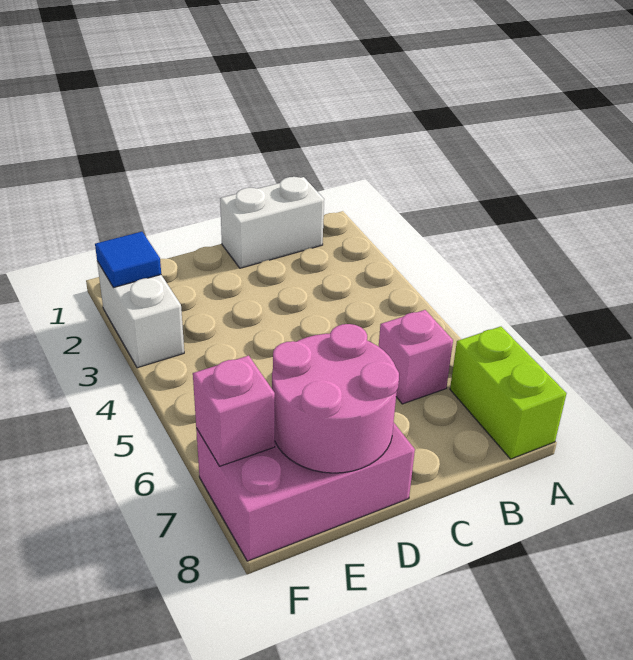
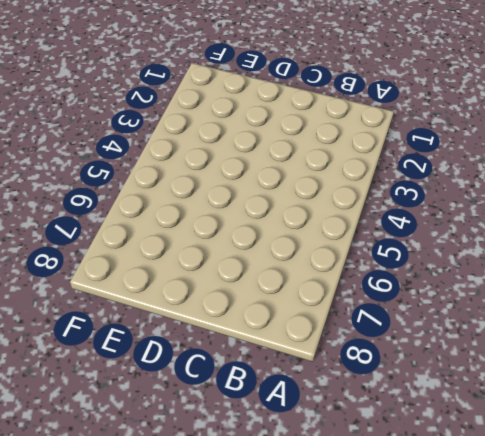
none -> lime 1x2 brick [450,326,566,459]
none -> white 1x2 brick [220,177,324,268]

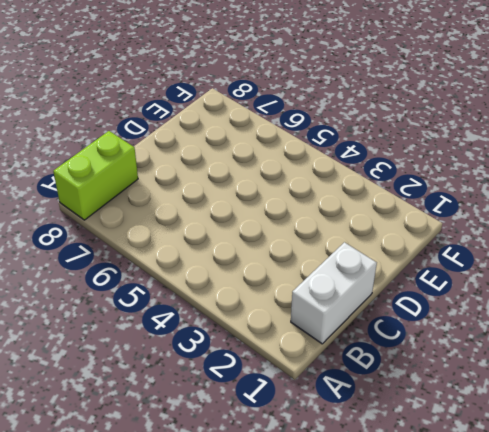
lime 1x2 brick [53,131,138,220] -> lime 1x2 brick turned to [450,326,566,459]
none -> pink 1x1 brick [379,310,453,404]
none -> pink 2x3 brick [196,423,415,561]

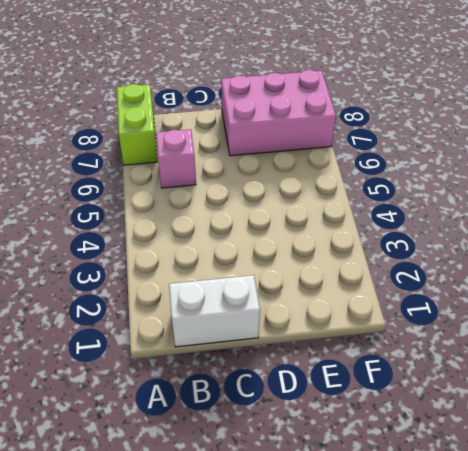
none -> white 1x2 brick [97,261,184,368]
none -> pink 2x2 round brick [272,324,399,473]

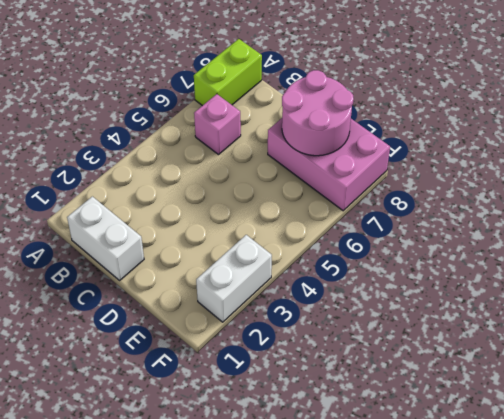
none -> blue 1x1 tile [95,232,161,288]
none -> pink 1x1 brick [193,356,275,466]

